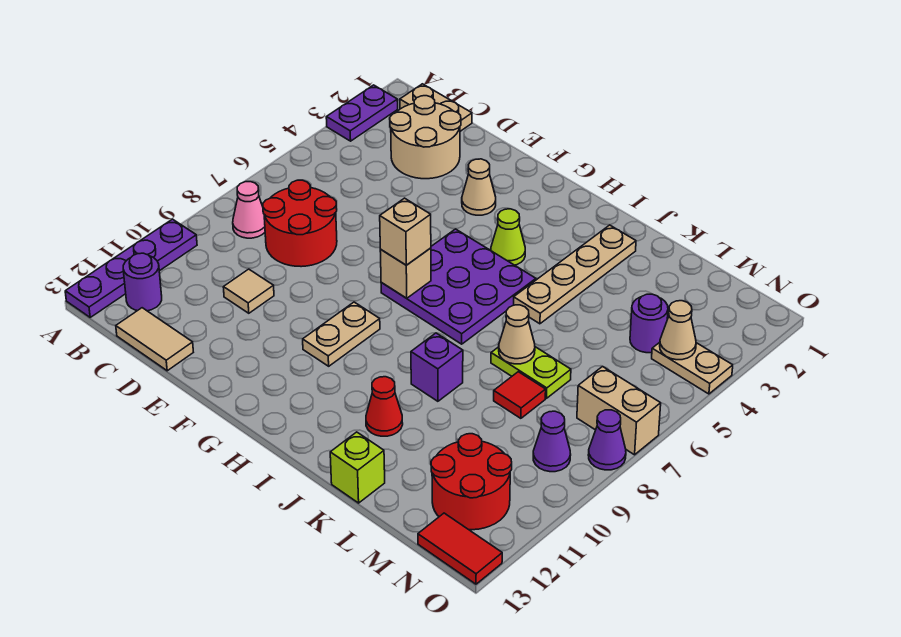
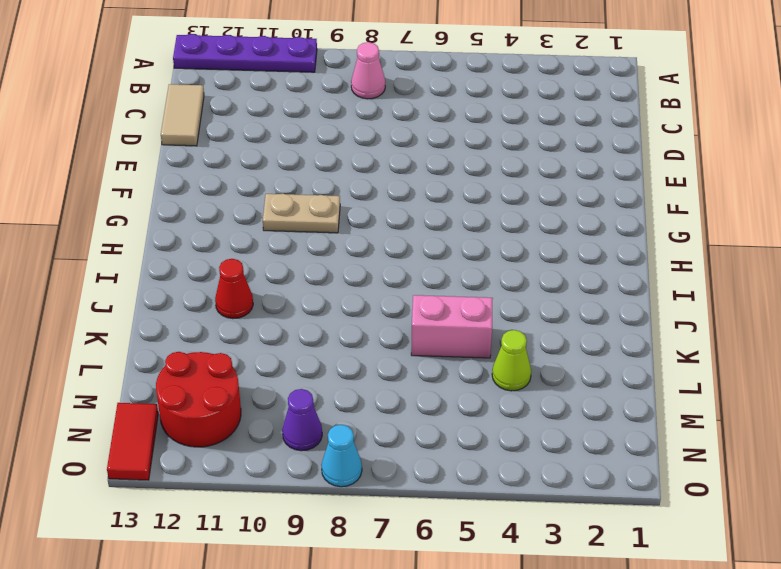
pink 1x2 brick [411,295,493,358] -> none
lime 1x1 cone [492,330,531,391] -> lime 1x1 cone moved to [491,209,525,265]
cyan 1x1 cone [322,425,362,487] -> purple 1x1 cone [588,410,626,470]
none -> purple 1x2 plate [326,85,398,141]
none -> tan 1x2 plate [400,84,472,131]
none -> purple 1x1 round brick [123,253,162,311]
none -> tan 2x2 round brick [390,96,461,179]

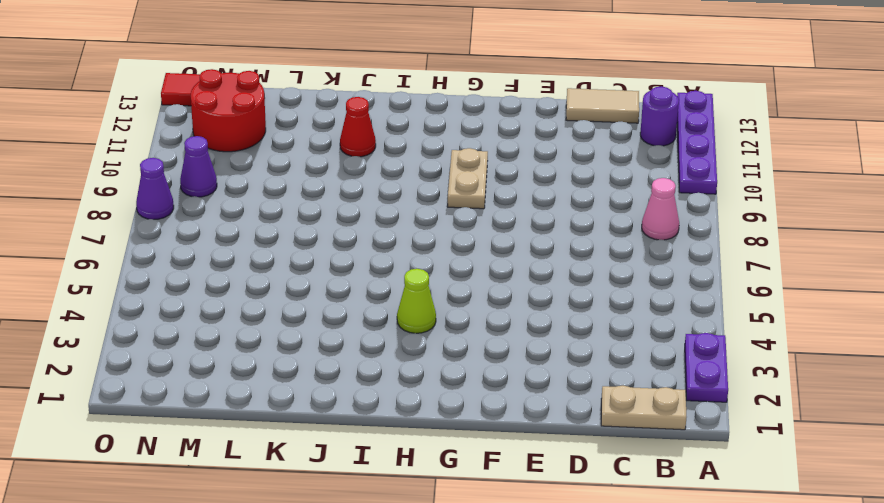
none -> tan 2x2 round brick [390,96,461,179]
none -> red 2x2 round brick [263,180,337,267]
none -> tan 1x1 tile [223,269,274,313]
none -> tan 1x1 cone [462,159,496,215]

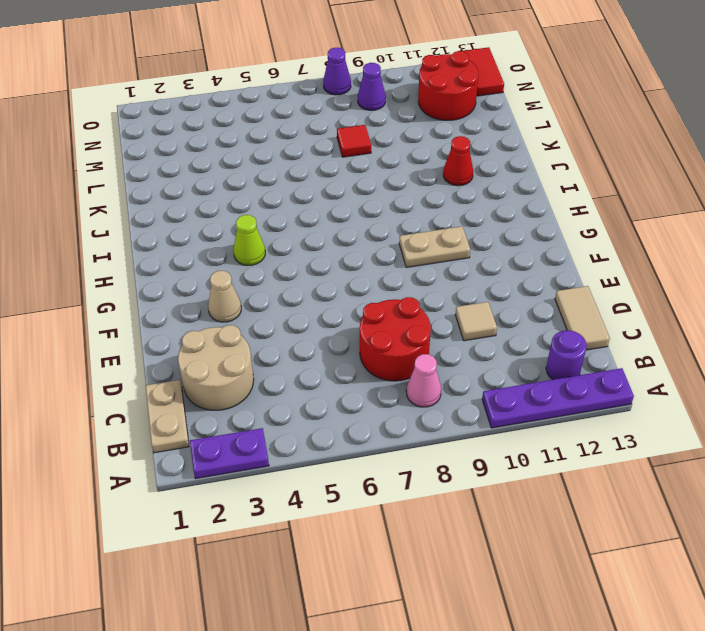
none -> purple 3x3 plate [381,229,536,344]
none -> tan 1x4 plate [514,225,636,324]
none -> purple 1x1 brick [411,333,463,401]
none -> lime 1x2 plate [491,347,571,398]

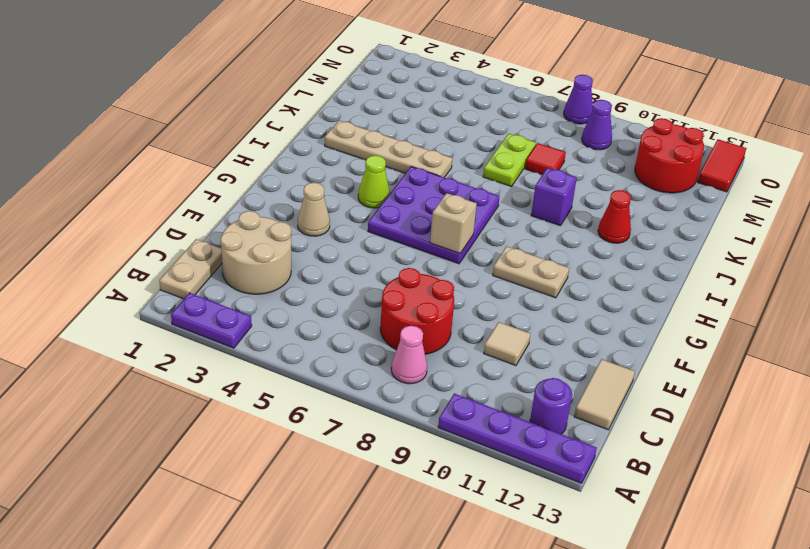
none -> lime 1x1 brick [330,432,385,503]
none -> purple 1x1 round brick [630,294,668,353]
none -> tan 1x2 plate [652,342,733,394]
none -> tan 1x2 brick [577,366,661,455]

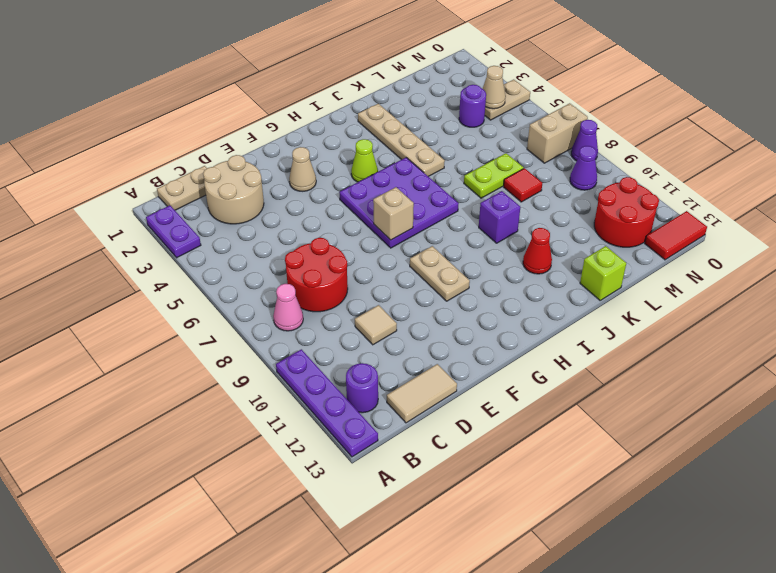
none -> tan 1x1 cone [499,305,535,364]
none -> tan 1x1 brick [380,198,431,265]

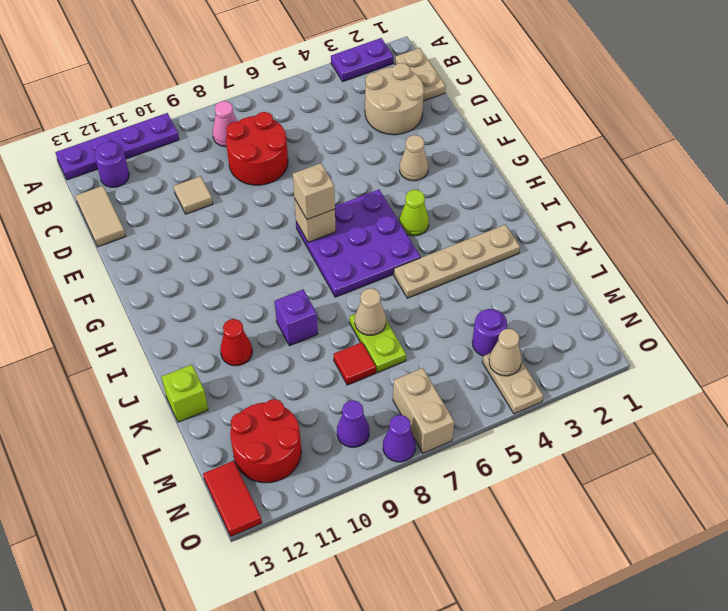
none -> tan 1x2 plate [303,302,380,366]

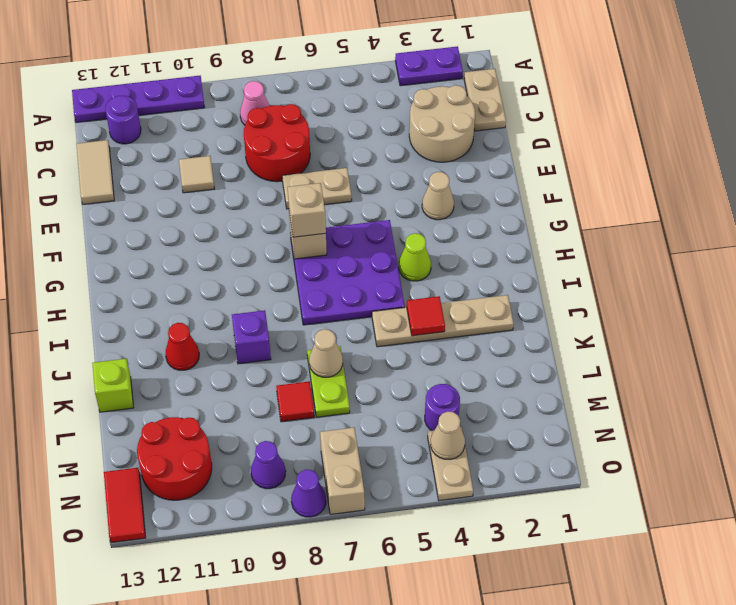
tan 1x2 plate [282,168,352,209] -> tan 1x2 plate moved to [303,302,380,366]
red 1x1 tile [407,296,445,336] -> none

